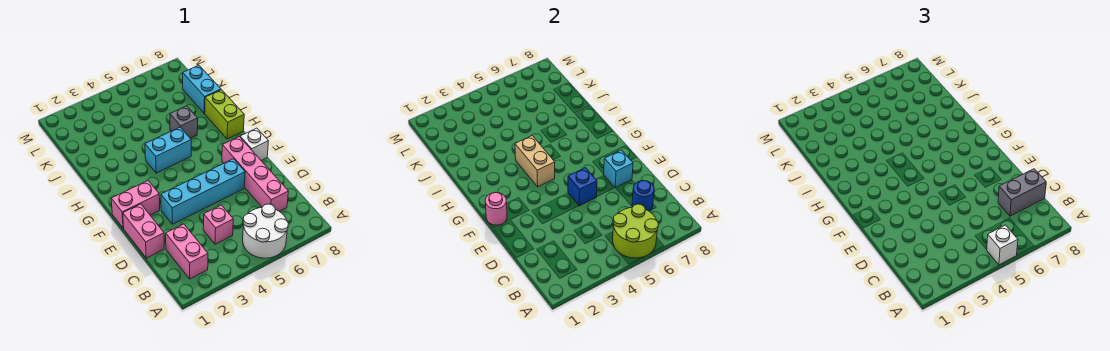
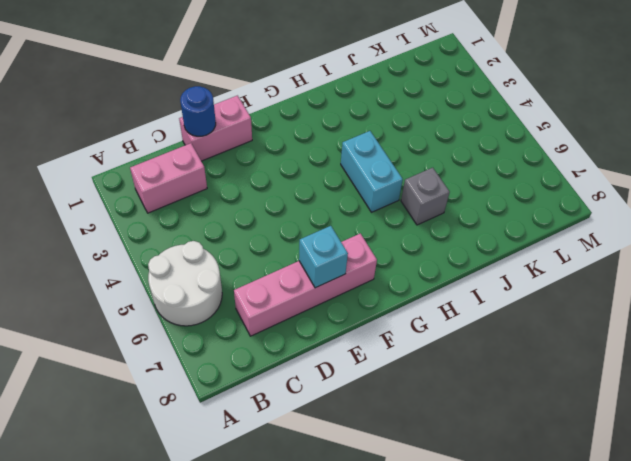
blue 1x1 round brick [180,86,216,136] -> blue 1x1 round brick moved to [632,181,654,211]
none -> pink 1x1 brick [203,205,233,244]
none -> cyan 1x4 brick [161,159,245,224]
none -> pink 1x2 brick [111,181,160,228]

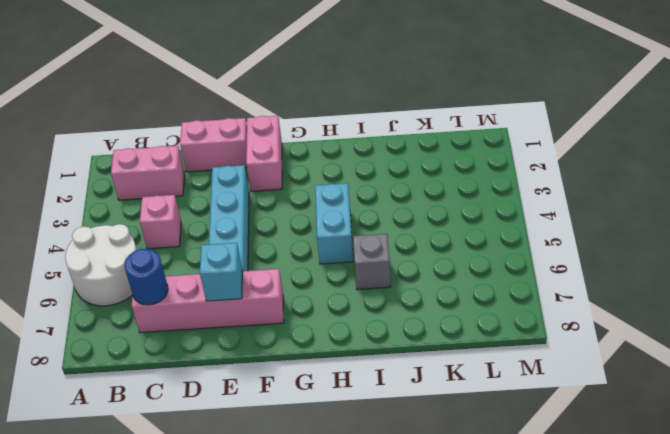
none -> white 1x1 brick [240,128,268,160]
none -> lime 1x2 brick [204,90,244,139]
none -> cyan 1x2 brick [183,65,221,113]

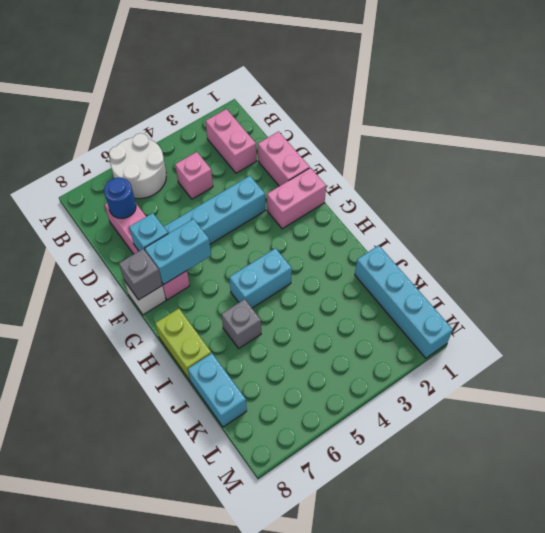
cyan 1x2 brick [145,219,211,285] -> none
grey 1x1 brick [119,249,162,300] -> none
cyan 1x4 brick [355,245,453,358] -> none
none -> lime 2x2 round brick [613,204,658,258]
none -> blue 1x1 brick [568,168,597,206]
none -> pink 1x1 round brick [485,193,507,225]

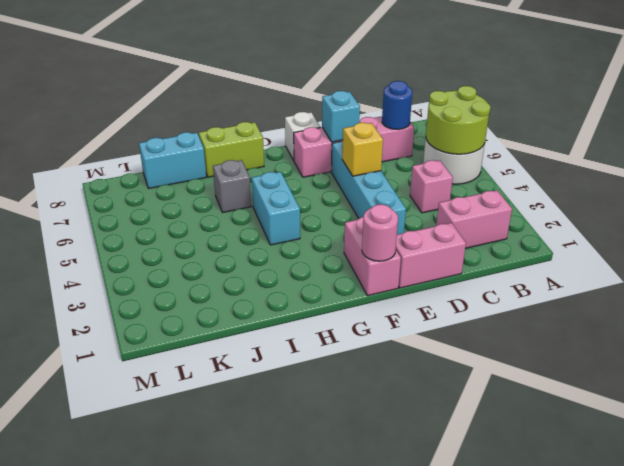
yellow 1x1 brick [342,123,383,176] -> blue 1x1 brick [568,168,597,206]
none -> tan 1x2 brick [515,136,555,187]
none -> white 1x1 brick [987,225,1018,265]
none -> grey 1x2 brick [998,169,1046,216]

